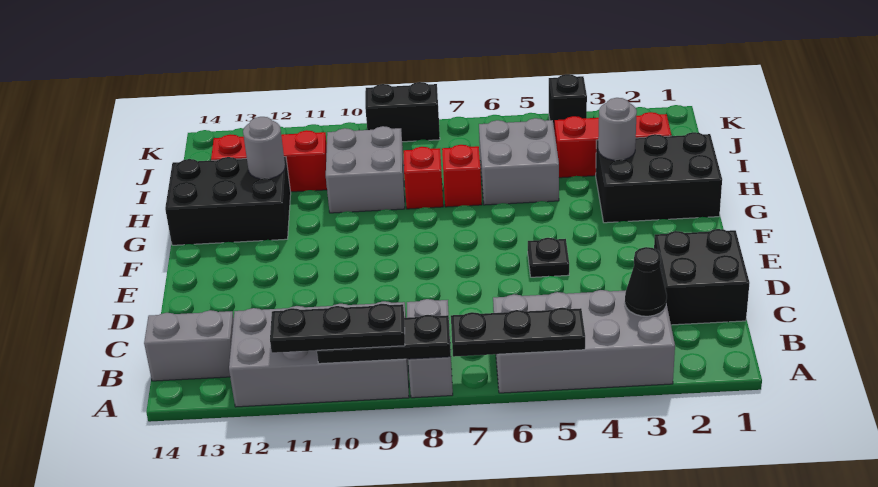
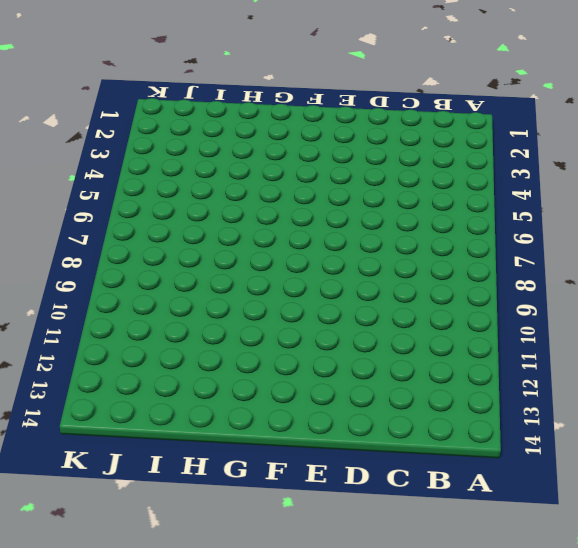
none -> grey 2x4 brick [493,290,675,393]
none -> grey 1x2 brick [407,299,453,398]
none -> grey 2x4 brick [229,301,409,407]

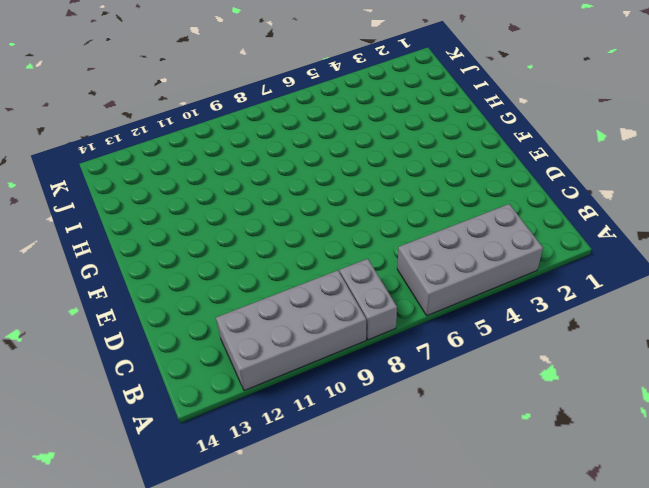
none -> grey 1x2 brick [144,310,234,381]
none -> black 2x2 brick [654,229,750,325]
none -> black 1x1 plate [528,238,569,277]

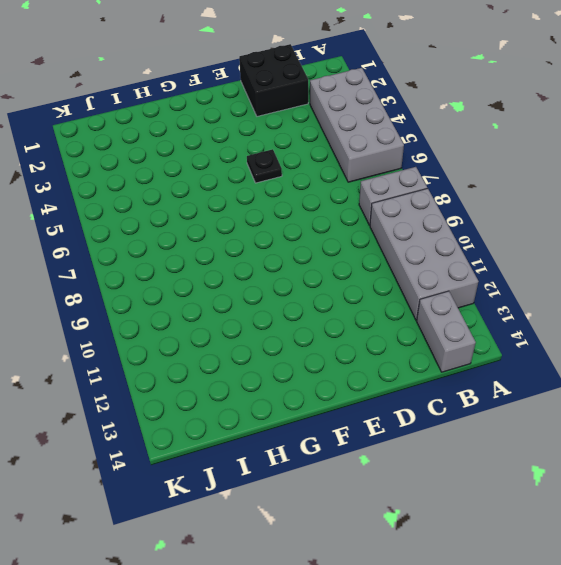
none -> black 2x3 brick [596,132,722,223]
none -> black 2x3 brick [165,157,291,245]
none -> grey 2x2 brick [479,118,559,205]

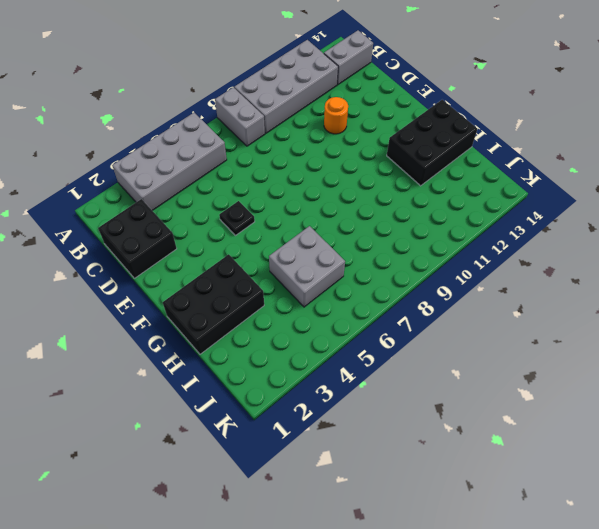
orange 1x1 round brick [324,97,348,134] -> none
none -> red 1x1 brick [442,145,482,207]
none -> red 1x1 brick [404,147,443,209]
none -> grey 2x2 brick [326,126,405,213]

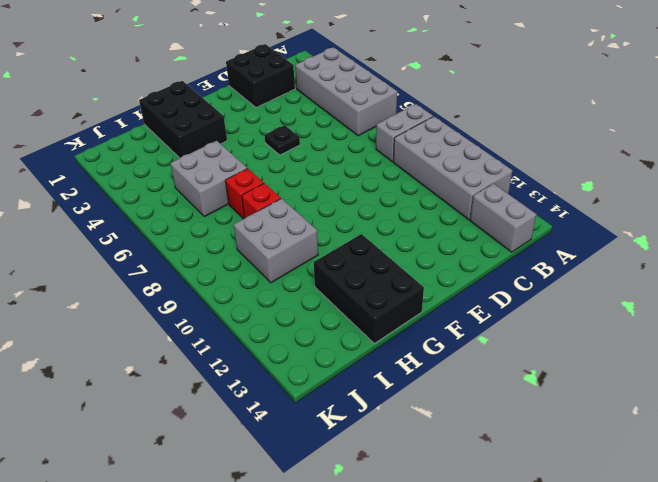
none -> red 1x3 brick [555,112,671,178]
none -> red 1x3 brick [211,130,327,192]
none -> black 1x1 brick [549,74,587,132]

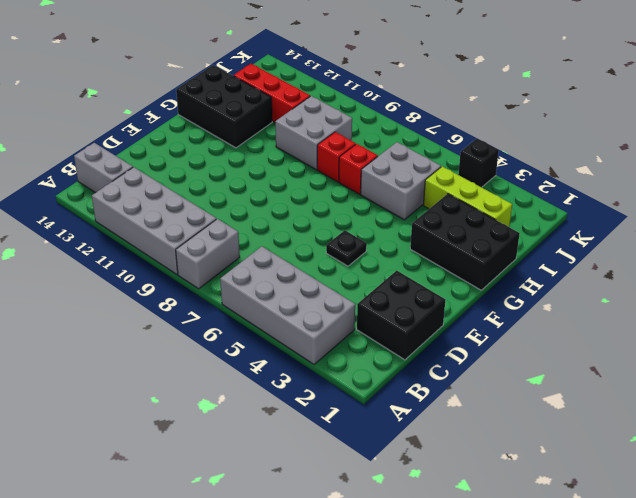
lime 1x3 brick [423,166,512,227] -> red 1x3 brick [555,112,671,178]
none -> black 1x2 brick [365,82,440,142]
none -> black 1x3 plate [451,308,585,357]
none -> black 1x3 plate [317,315,451,364]

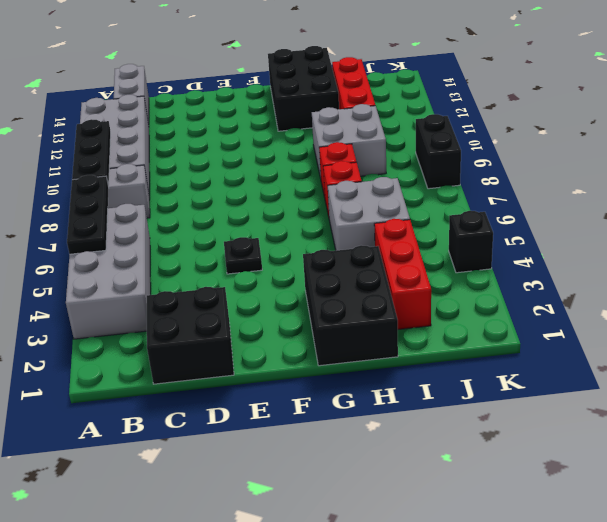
none -> black 1x1 cone [625,247,667,316]
none -> grey 1x1 round brick [598,98,637,160]
none -> grey 1x1 round brick [243,117,285,179]

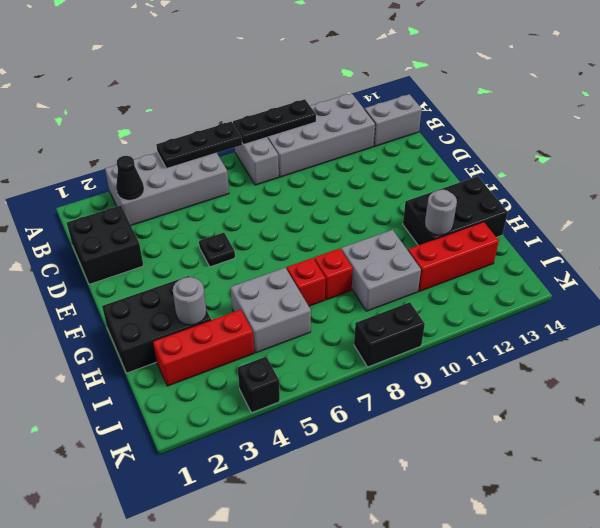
none -> black 1x3 plate [270,304,405,353]

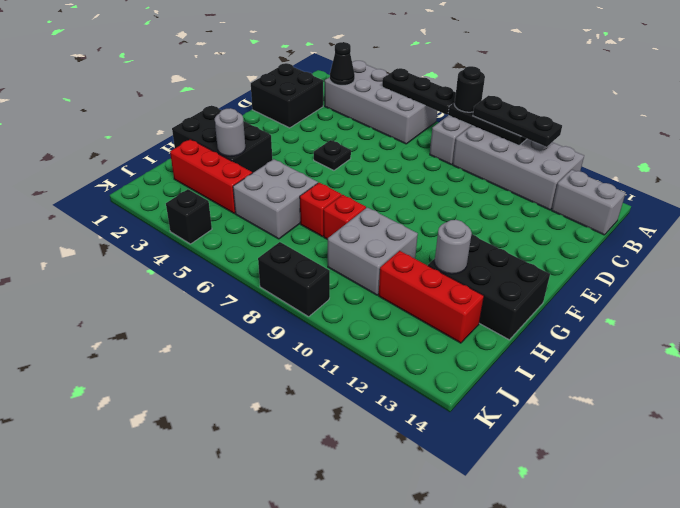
black 1x1 round brick [454,66,485,112] -> none

